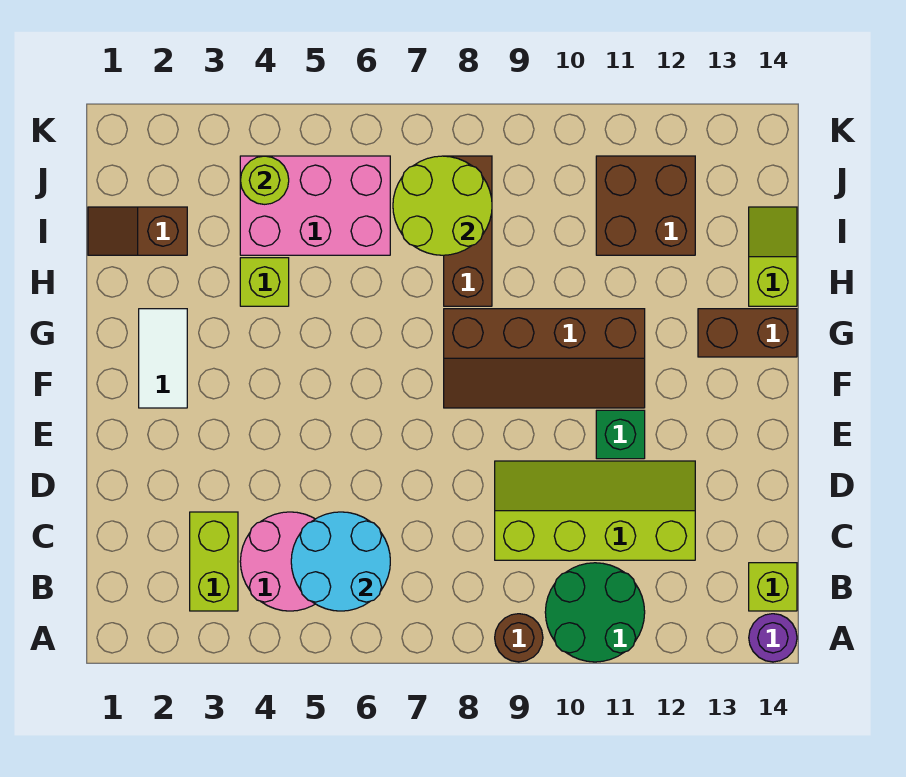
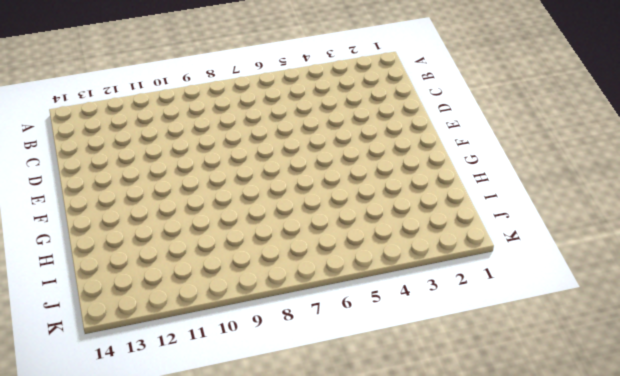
none -> brown 1x1 round brick [495,614,543,662]
none -> green 2x2 round brick [545,563,645,662]
none -> purple 1x1 round brick [749,614,797,662]

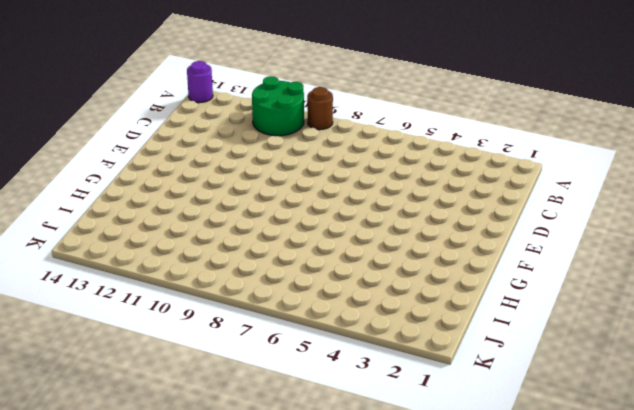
none -> lime 1x2 brick [190,512,238,611]
none -> pink 2x2 round brick [240,512,315,611]
none -> lime 1x1 brick [749,563,797,611]

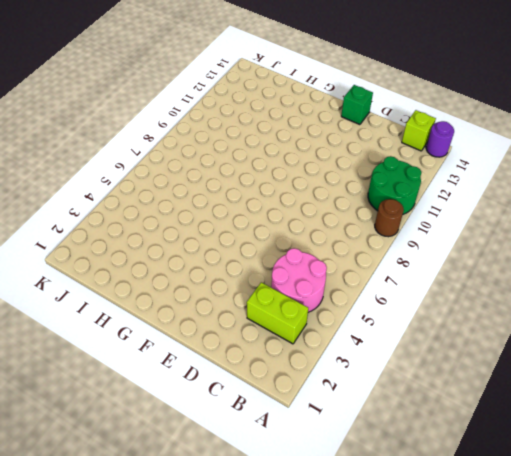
green 1x1 brick [341,85,373,125] -> green 1x1 brick moved to [596,410,645,459]
none -> lime 2x4 slope [495,461,695,560]
none -> white 1x2 tile [139,309,187,408]
none -> brown 2x4 slope [444,309,645,408]

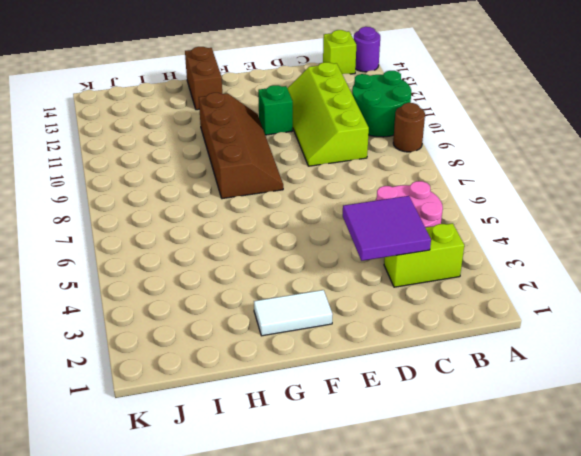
purple 2x2 tile [343,196,431,261] -> none
none -> lime 1x1 brick [240,258,289,306]
none -> brown 1x3 brick [444,156,492,306]
none -> lime 1x2 slope [749,207,797,306]

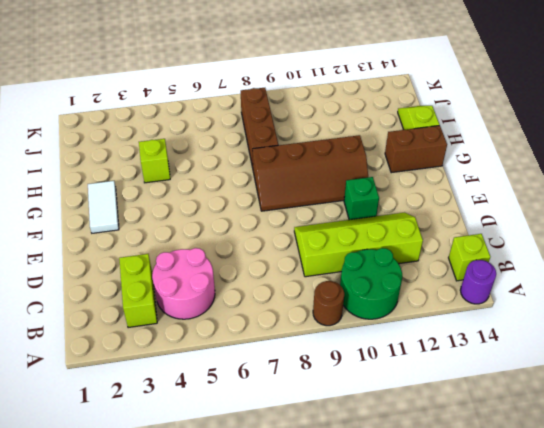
none -> brown 1x2 slope [88,207,187,255]
none -> pink 2x3 brick [240,156,390,255]
none -> brown 2x2 brick [596,156,695,255]

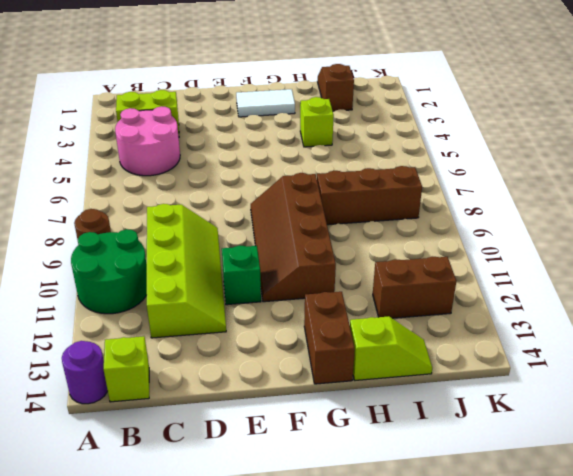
brown 1x2 brick [373,257,456,318] -> brown 2x2 brick [596,156,695,255]
none -> pink 2x3 brick [240,156,390,255]
none -> cyan 2x2 round brick [291,512,390,611]
none -> lime 2x2 round brick [393,156,492,255]

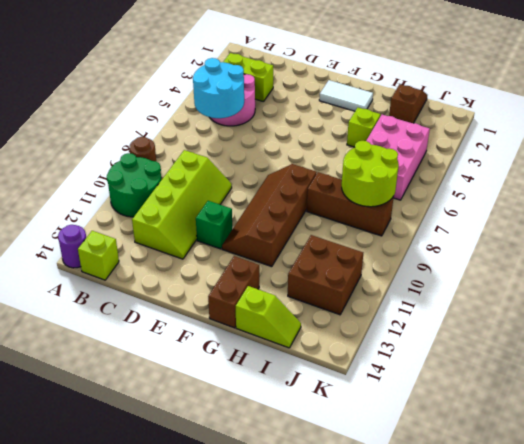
none -> lime 1x1 round brick [240,156,289,204]

